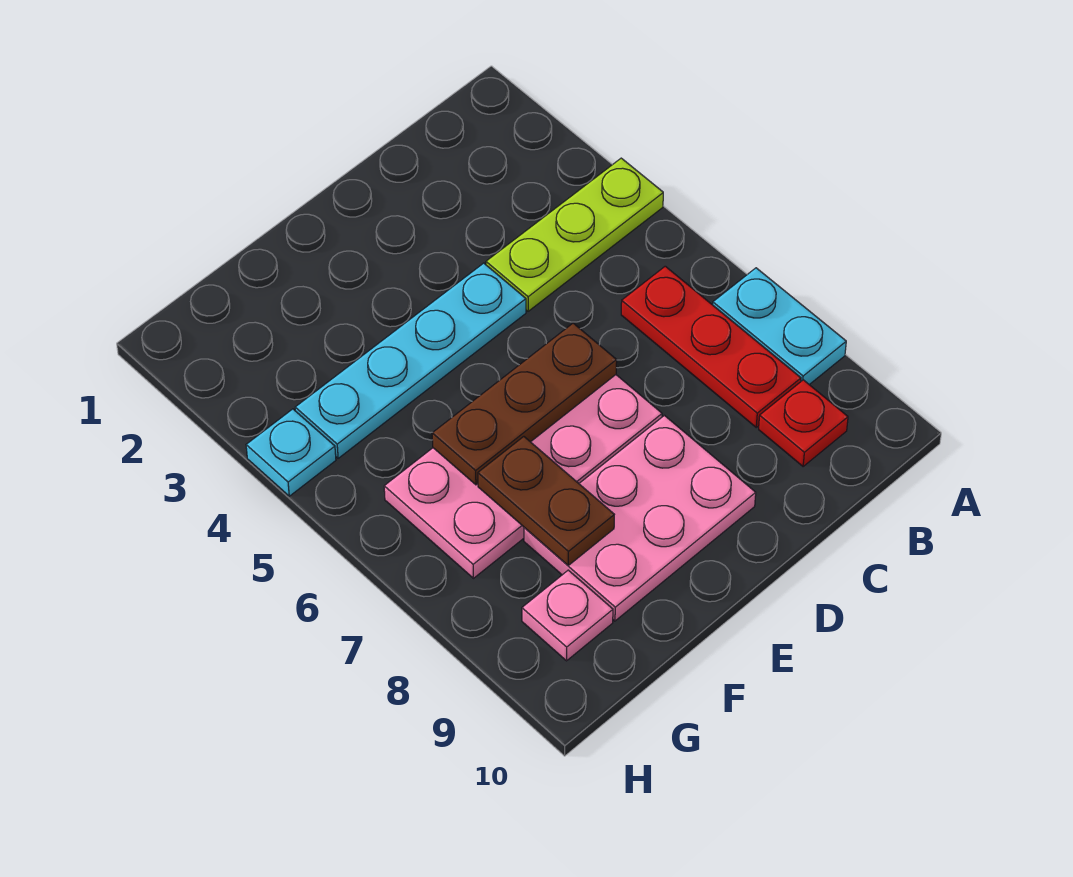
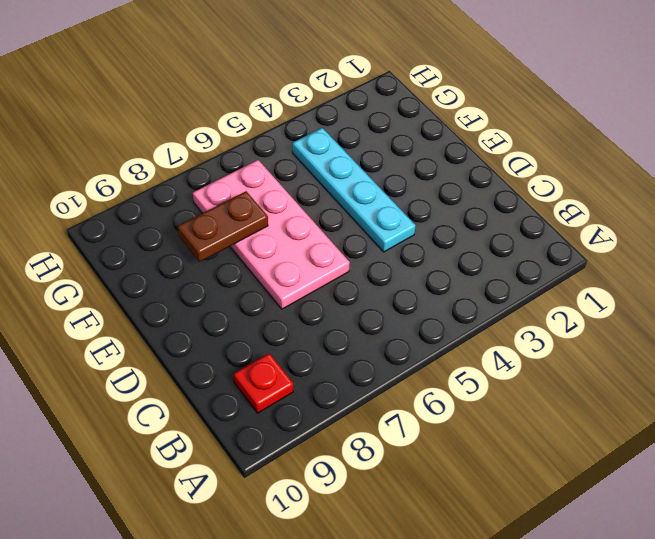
none -> lime 1x3 plate [486,158,663,311]
none -> cyan 1x2 plate [713,268,846,385]

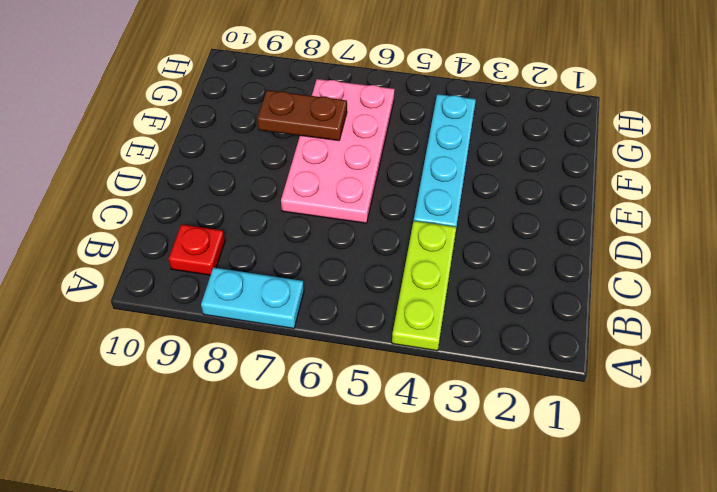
none -> red 1x3 plate [621,266,801,427]
none -> pink 2x3 plate [524,415,756,621]

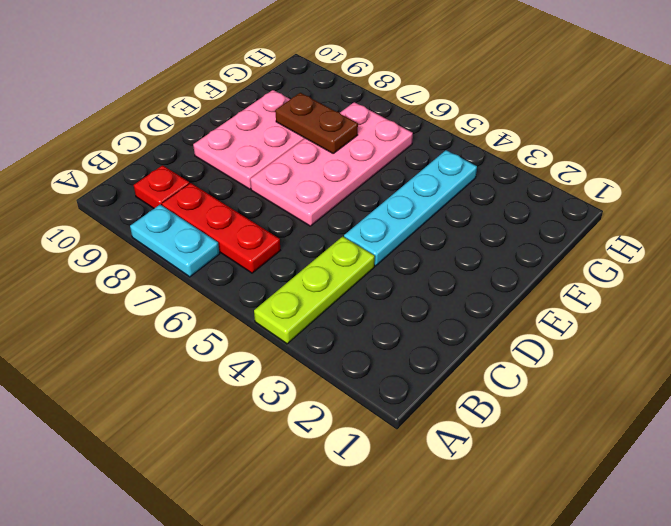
none -> pink 1x1 plate [522,570,613,661]
none -> cyan 1x1 plate [246,409,336,496]

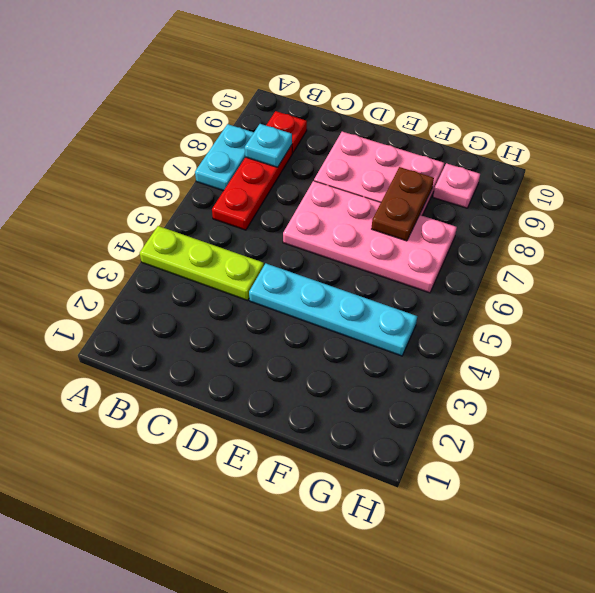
cyan 1x1 plate [245,124,292,167] -> cyan 1x1 plate moved to [246,409,336,496]
none -> brown 1x3 plate [432,323,617,485]

